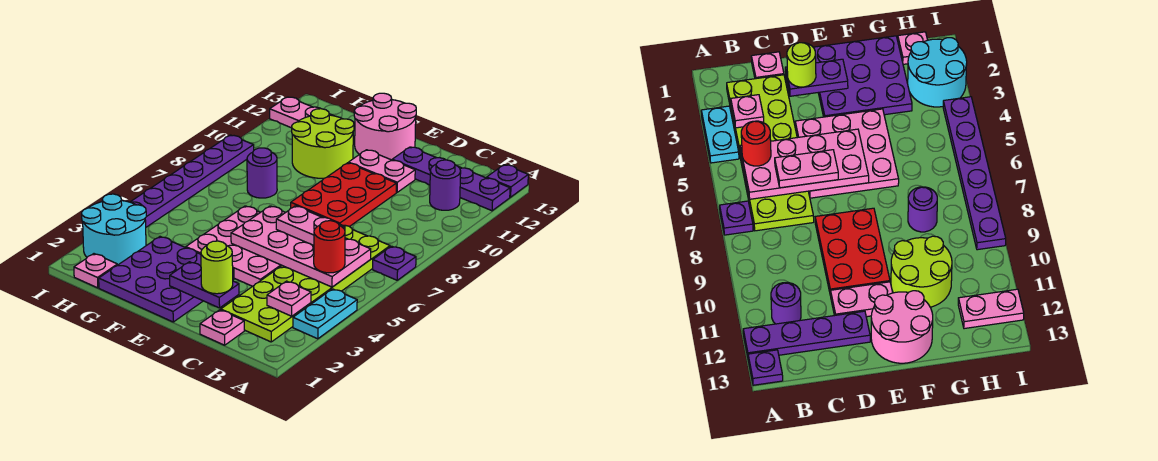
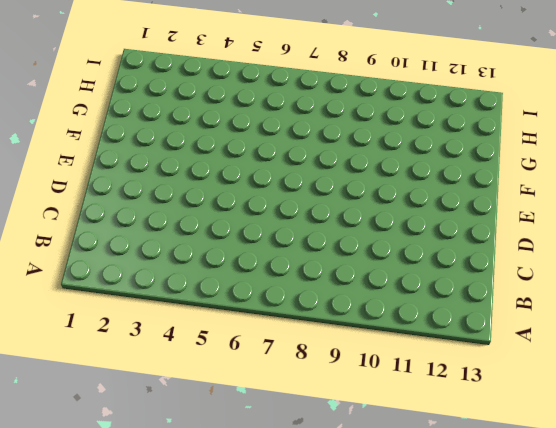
none -> cyan 1x2 plate [293,289,357,339]
none -> purple 1x1 plate [373,246,416,280]
none -> purple 1x4 plate [392,147,510,211]

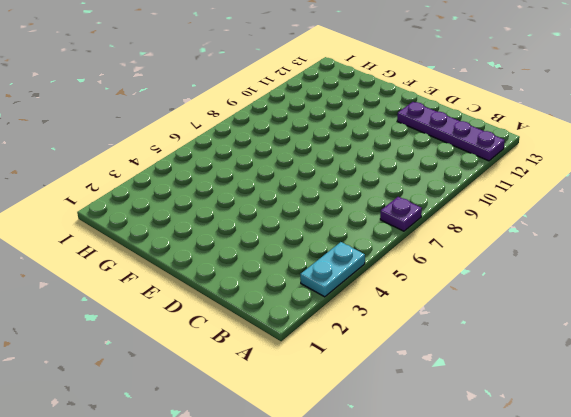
none -> purple 1x1 plate [487,165,528,197]
none -> lime 2x6 plate [221,224,390,342]
none -> purple 1x1 round brick [430,160,461,210]

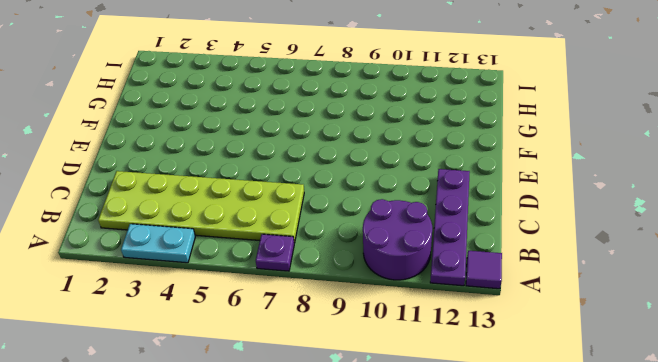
purple 2x2 round brick [363,199,432,280] -> purple 1x1 round brick [430,160,461,210]
purple 1x1 tile [466,251,502,289] -> purple 1x1 plate [487,165,528,197]
none -> pink 1x1 plate [200,310,244,345]
none -> pink 3x3 plate [186,206,282,286]
none -> red 2x3 plate [291,163,396,227]

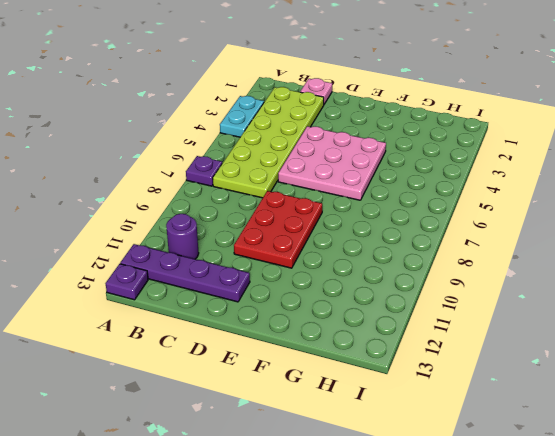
none -> pink 1x2 plate [348,150,415,192]
none -> purple 3x3 plate [99,237,234,322]
none -> pink 2x2 round brick [354,93,416,160]

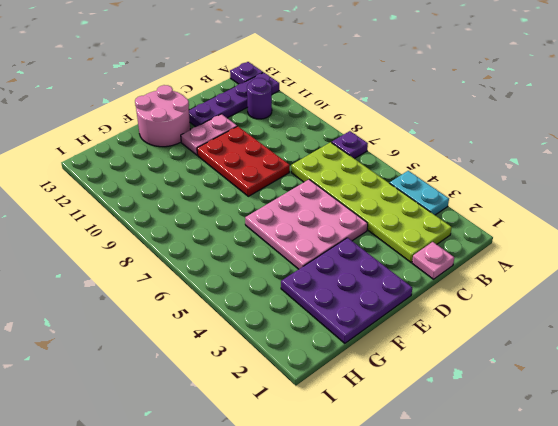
none -> lime 2x2 round brick [292,109,354,178]
none -> purple 1x1 round brick [247,148,277,198]
none -> pink 1x1 plate [74,254,117,288]

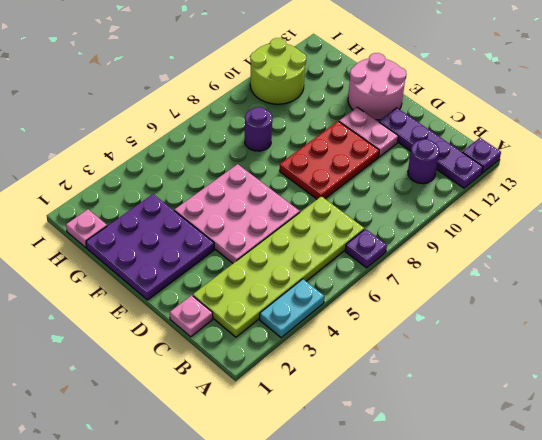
lime 2x2 round brick [250,38,306,104] -> lime 2x2 round brick moved to [292,109,354,178]
none -> cyan 2x2 round brick [82,194,146,265]
none -> pink 1x2 plate [270,97,333,128]
none -> purple 1x6 plate [131,135,254,227]

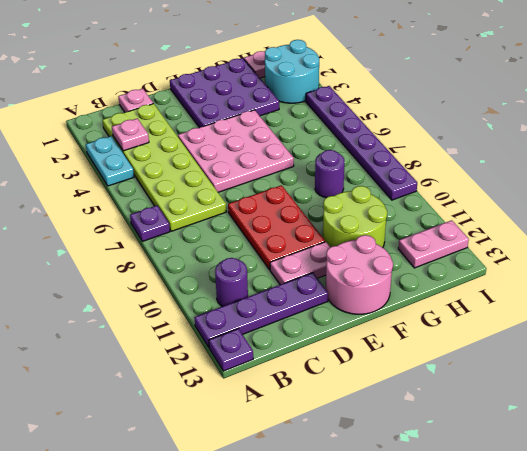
none -> pink 2x4 plate [231,206,371,287]
none -> purple 1x2 plate [170,262,239,308]
none -> red 1x1 round brick [314,221,345,273]

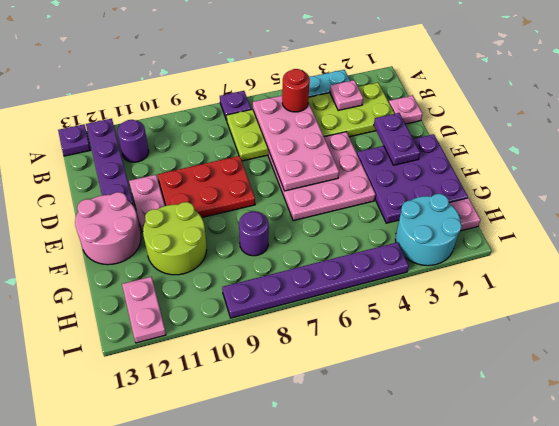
none -> pink 1x2 plate [276,206,345,245]
none -> lime 1x1 round brick [201,241,233,294]

